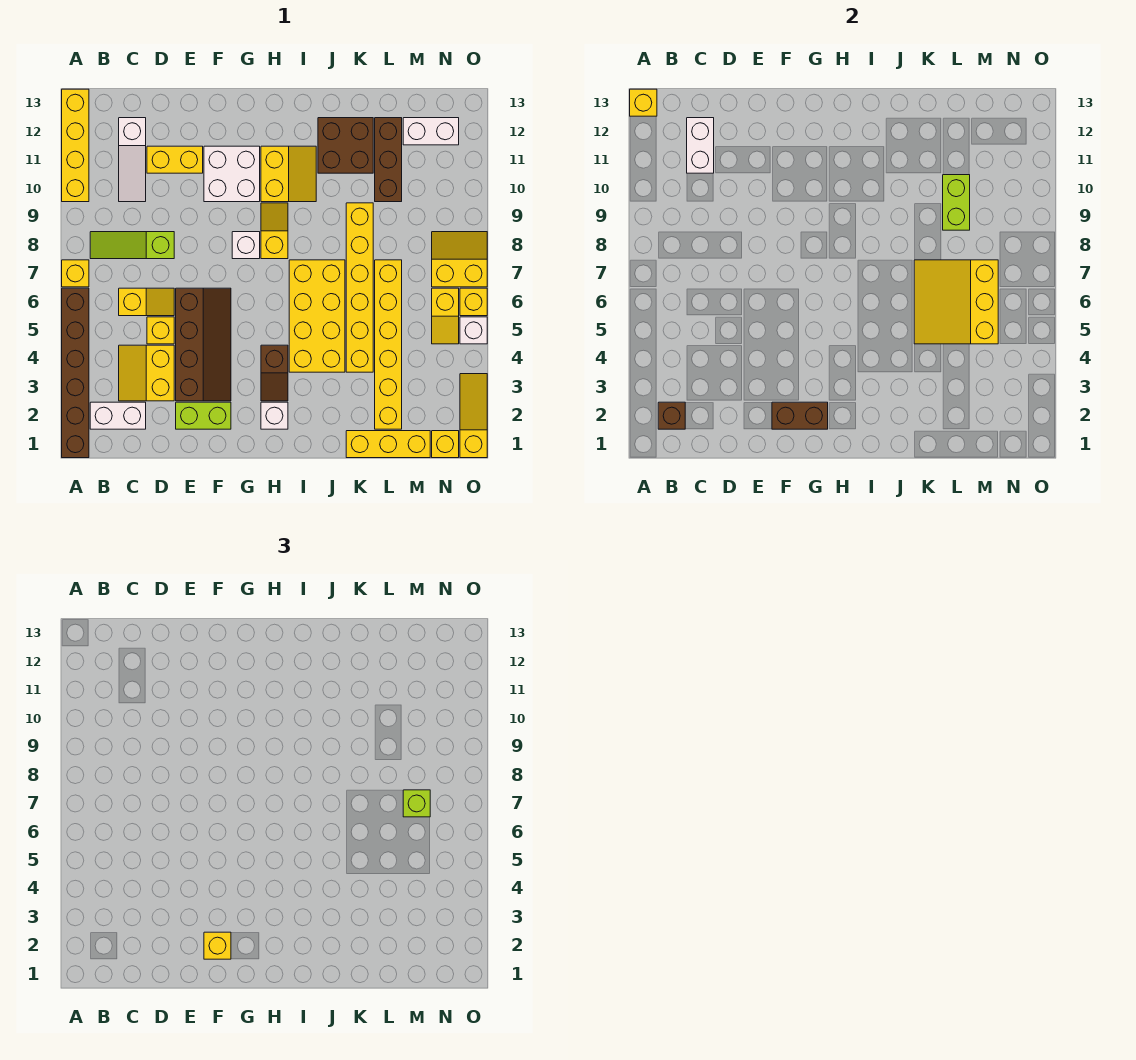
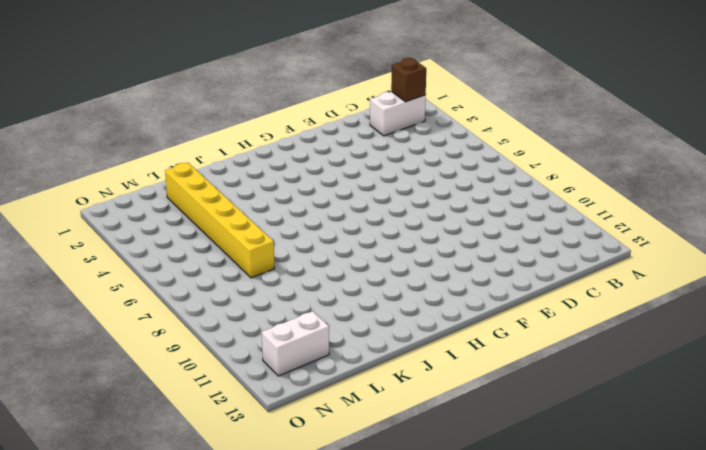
none -> brown 1x6 brick [62,288,89,458]
none -> yellow 1x1 brick [62,260,89,287]
none -> yellow 1x4 brick [62,89,89,202]
none -> lime 1x3 slope [90,232,174,259]

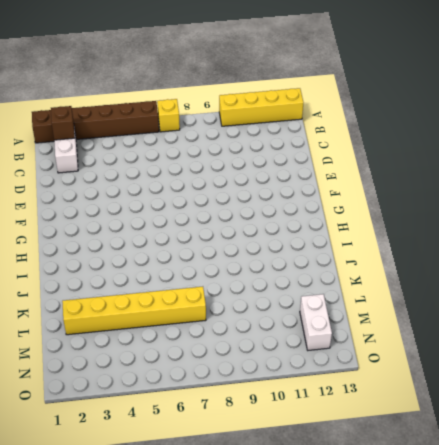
none -> lime 1x3 slope [90,232,174,259]
none -> yellow 2x2 slope [119,345,174,401]
none -> yellow 1x2 slope [119,288,174,316]
none -> white 1x3 slope [119,118,146,202]

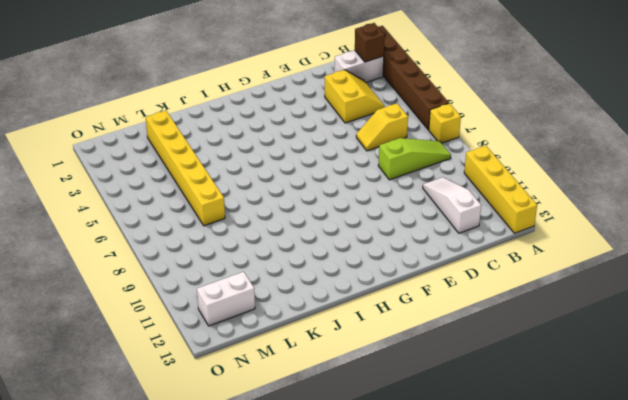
none -> yellow 1x1 brick [147,317,174,344]
none -> yellow 1x2 brick [147,146,203,173]
none -> lime 1x2 brick [176,402,231,429]
none -> brown 2x4 slope [176,288,231,401]

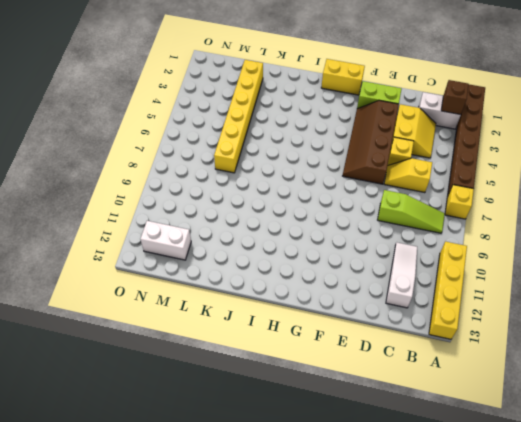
yellow 1x2 brick [321,59,365,95] -> yellow 1x2 brick moved to [147,146,203,173]
none -> white 2x2 brick [204,146,260,202]
none -> white 1x1 brick [232,232,260,259]
none -> white 1x1 brick [261,402,288,429]
none -> brown 1x2 slope [261,345,288,401]

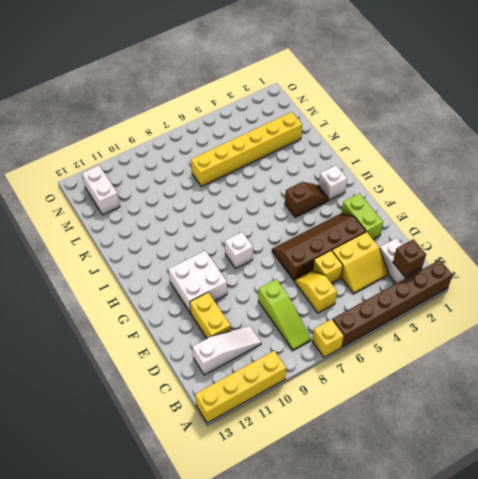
none -> yellow 1x2 slope [261,203,288,259]
none -> yellow 2x2 slope [261,146,316,202]
none -> yellow 2x4 brick [289,260,345,372]
none -> brown 2x2 brick [318,118,373,173]

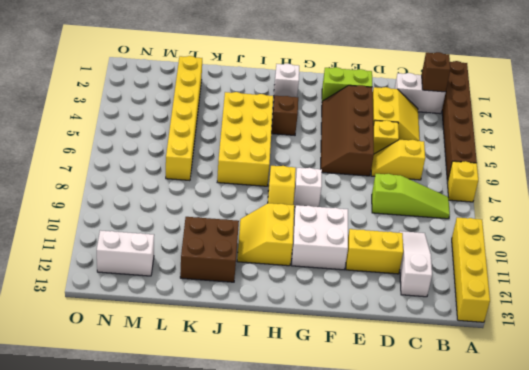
none -> yellow 1x3 brick [346,431,430,458]
none -> yellow 1x6 brick [346,203,373,372]
none -> brown 1x3 brick [375,118,402,202]
none -> yellow 1x1 brick [432,431,459,458]

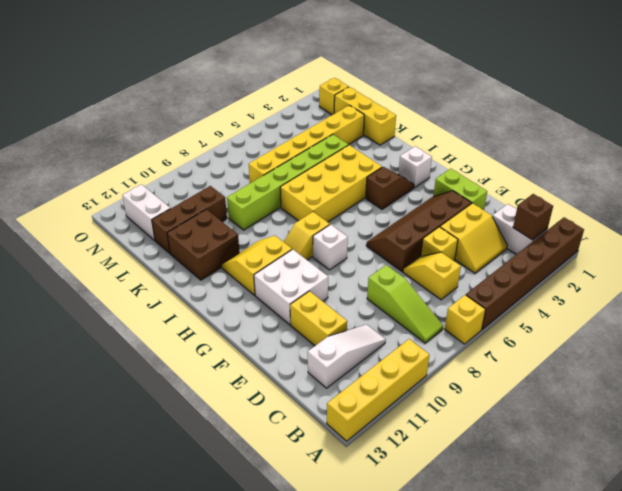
lime 1x6 brick [227,134,348,230] -> yellow 1x6 brick [346,203,373,372]
none -> yellow 1x2 slope [432,288,459,344]
none -> yellow 2x2 slope [432,232,487,287]
none -> yellow 1x3 slope [460,374,487,458]
none -> white 1x1 brick [460,317,487,344]

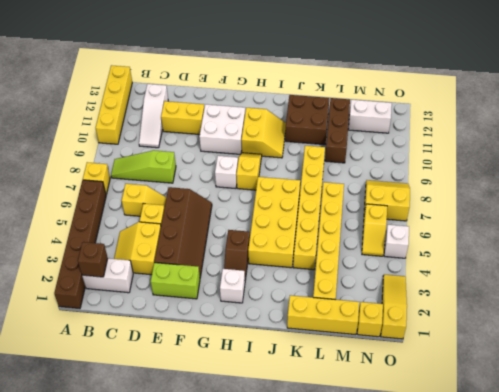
none -> yellow 1x1 brick [460,288,487,316]
none -> yellow 1x1 brick [630,89,657,116]
none -> white 1x2 brick [687,118,714,173]
none -> brown 1x2 brick [772,402,828,429]

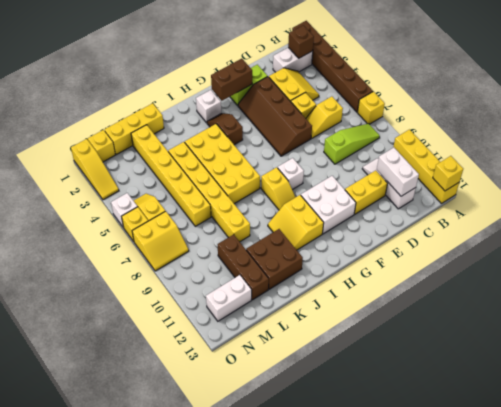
none -> yellow 3x3 slope [914,260,998,344]
none -> lime 1x2 brick [943,175,970,230]
none -> yellow 1x1 brick [204,932,231,959]
none -> lime 1x1 brick [403,790,430,817]

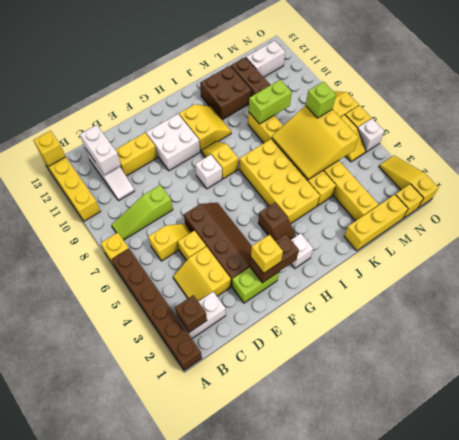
lime 1x2 brick [249,80,292,124] -> lime 1x2 brick turned to [943,175,970,230]

